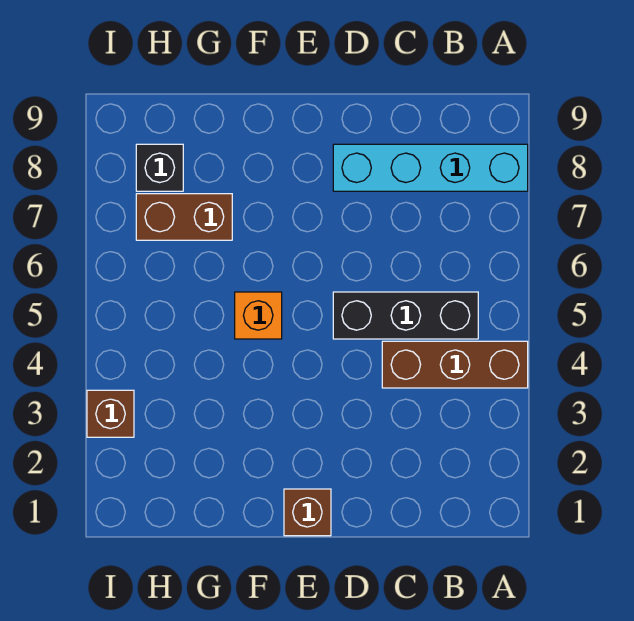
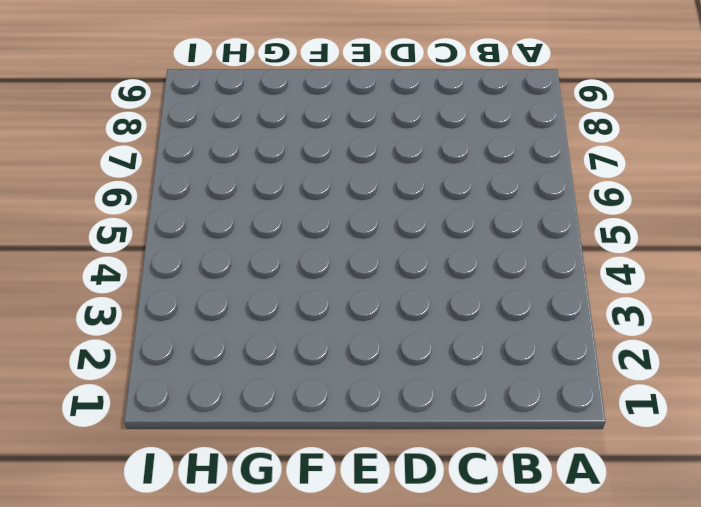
none -> brown 1x3 brick [382,341,528,388]
none -> cyan 1x4 brick [333,144,528,191]

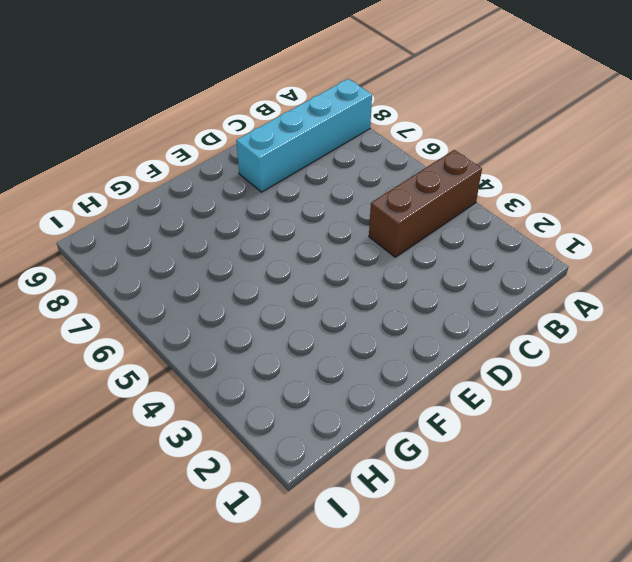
none -> black 1x3 brick [333,292,478,339]
none -> brown 1x1 brick [284,489,331,536]

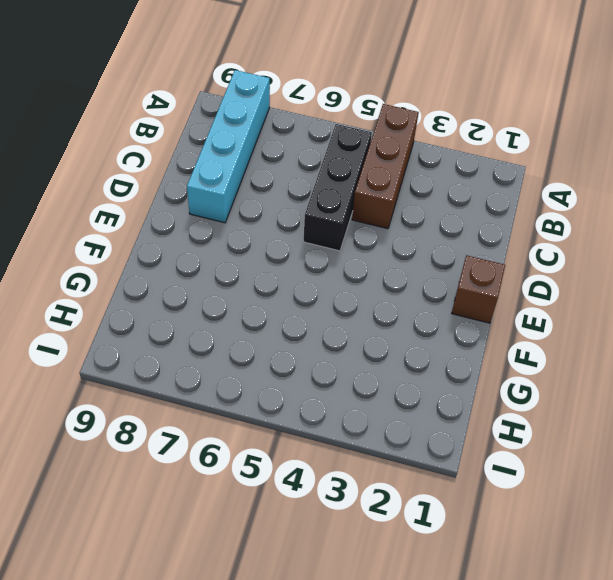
none -> orange 1x1 brick [235,292,282,339]
none -> brown 1x2 brick [136,194,232,240]

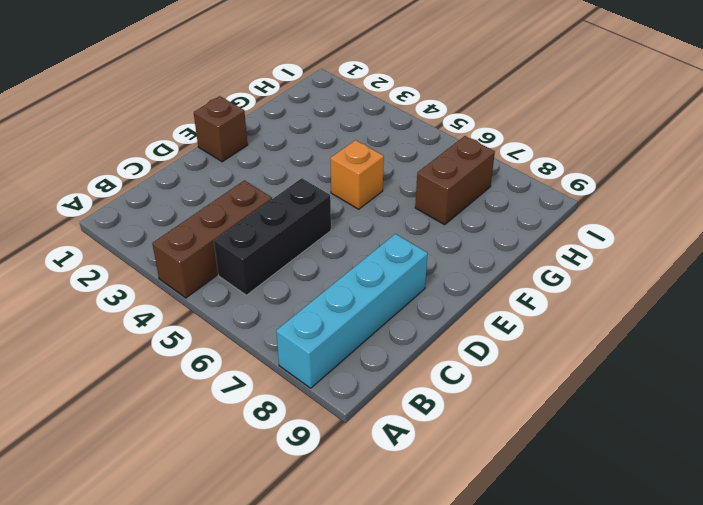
none -> black 1x1 brick [136,144,183,191]
none -> brown 1x1 brick [87,390,134,437]

